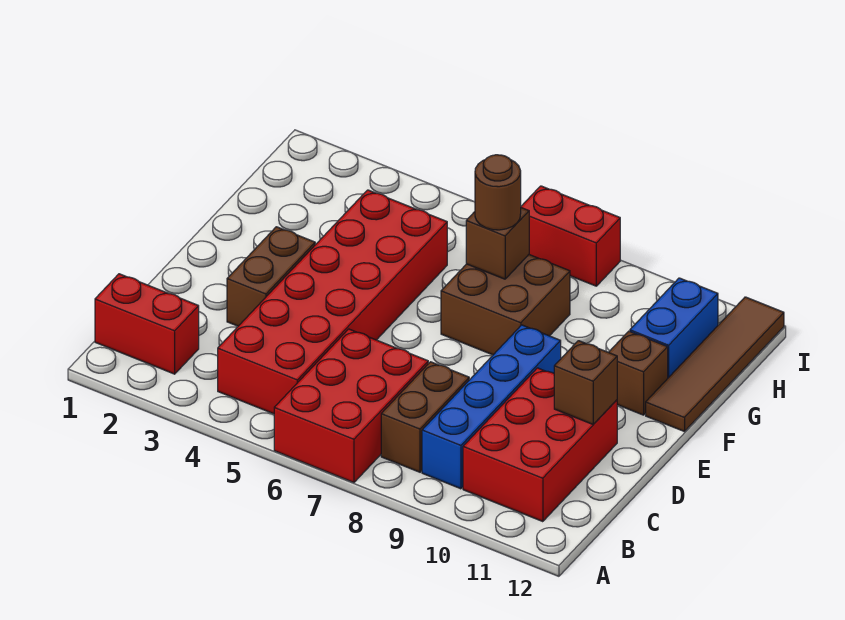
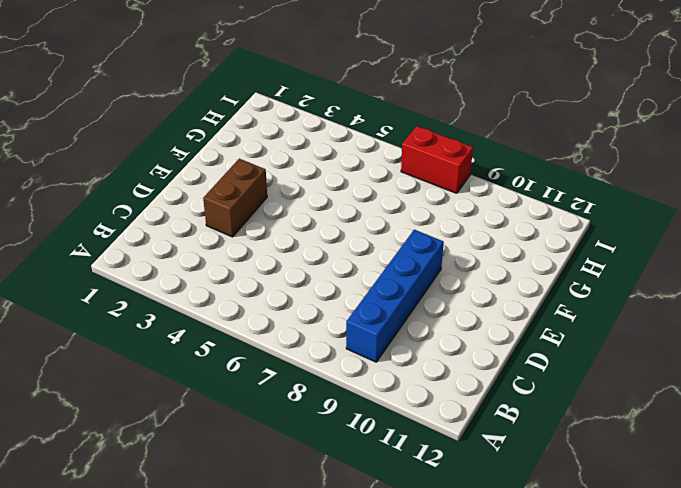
none -> red 2x3 brick [274,329,428,483]
none -> red 1x2 brick [95,274,199,374]
none -> red 2x6 brick [218,190,447,414]

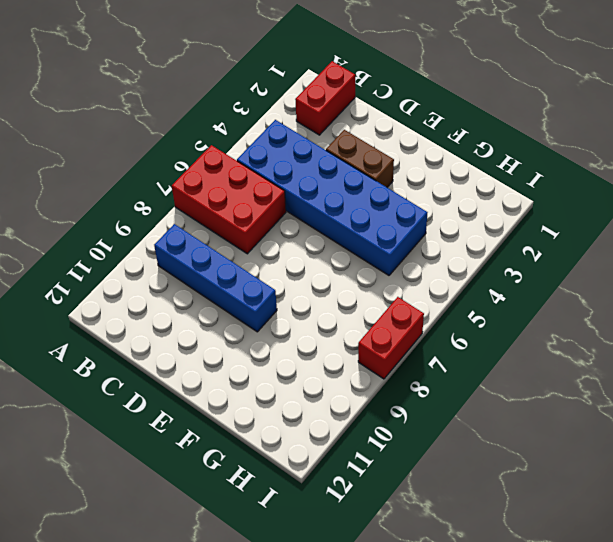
blue 2x6 brick [237,120,427,275] -> red 2x6 brick [218,190,447,414]
none -> brown 1x2 brick [381,362,469,472]
none -> red 2x3 brick [463,368,617,522]
none -> brown 2x2 brick [441,255,570,355]

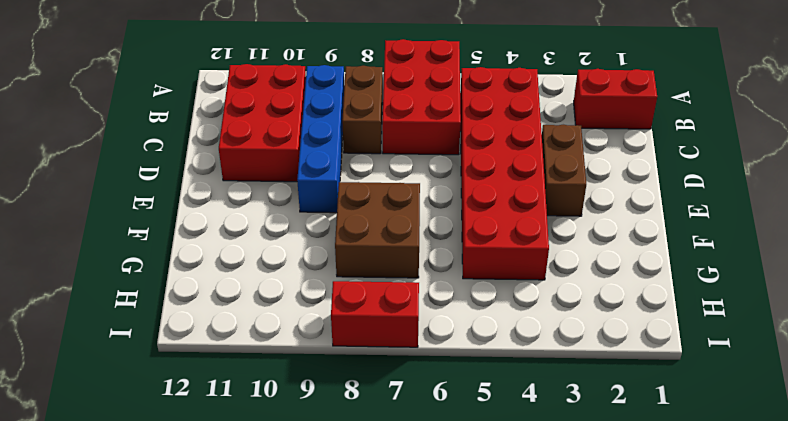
none -> brown 1x1 brick [609,331,668,415]
none -> brown 1x4 tile [646,297,784,432]
none -> blue 1x2 brick [630,278,718,378]

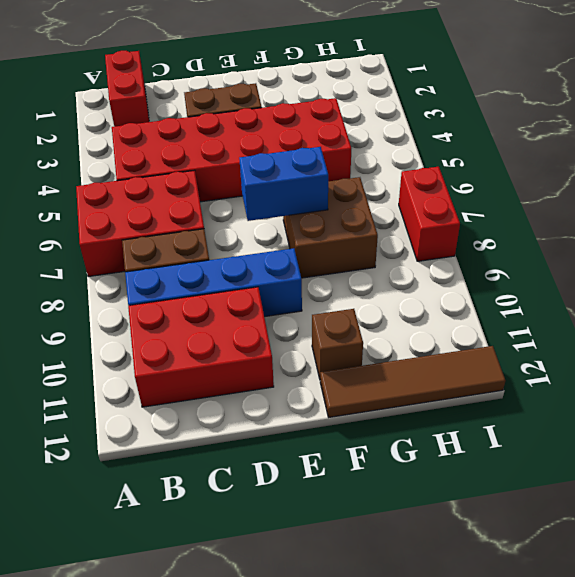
blue 1x2 brick [239,147,328,221] -> blue 1x2 brick moved to [630,278,718,378]
none -> brown 1x1 brick [554,341,617,424]
none -> brown 1x1 brick [466,208,529,279]
none -> brown 1x1 round brick [475,155,521,230]

